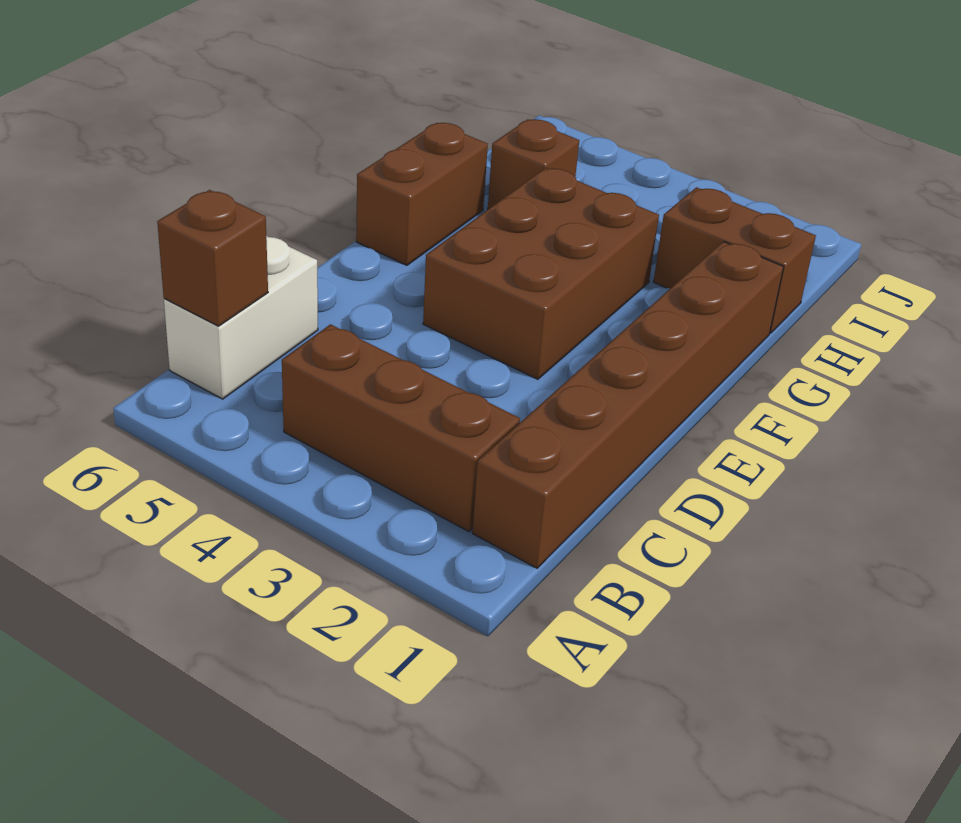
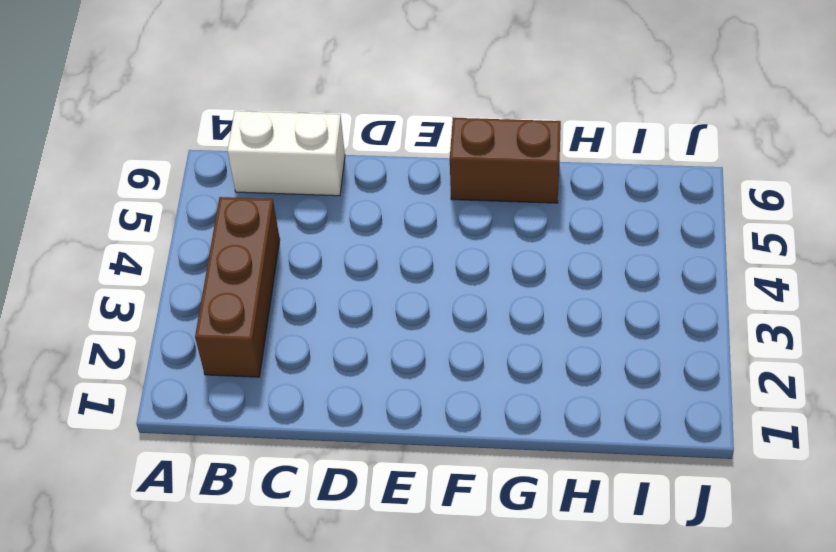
none -> brown 1x6 brick [472,241,783,568]
none -> brown 2x3 brick [423,168,659,379]

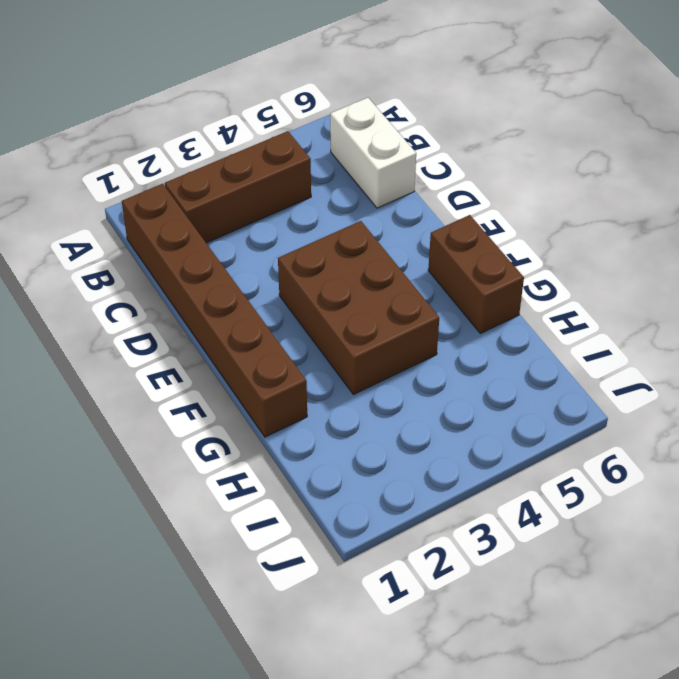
none -> brown 1x2 brick [654,187,816,333]
none -> brown 1x1 brick [488,119,579,209]

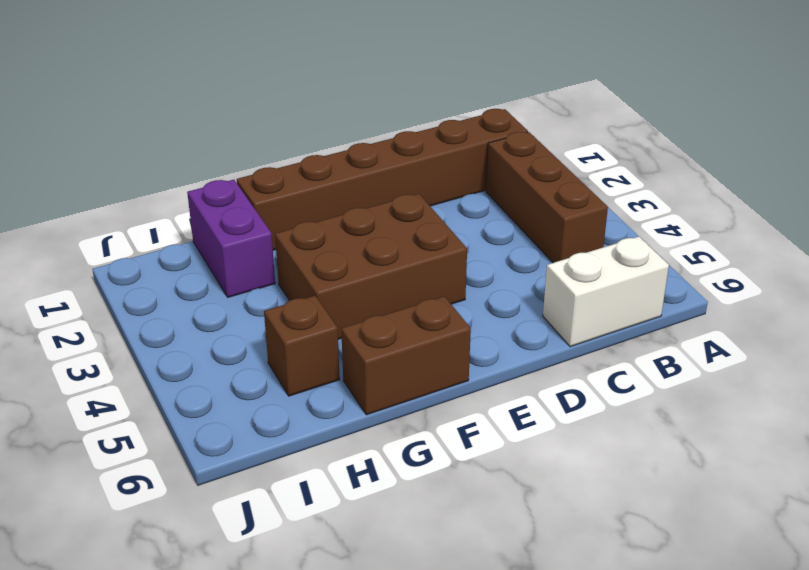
purple 1x2 brick [187,180,275,297] -> brown 1x2 brick [654,187,816,333]
none -> brown 1x1 brick [157,190,268,326]

